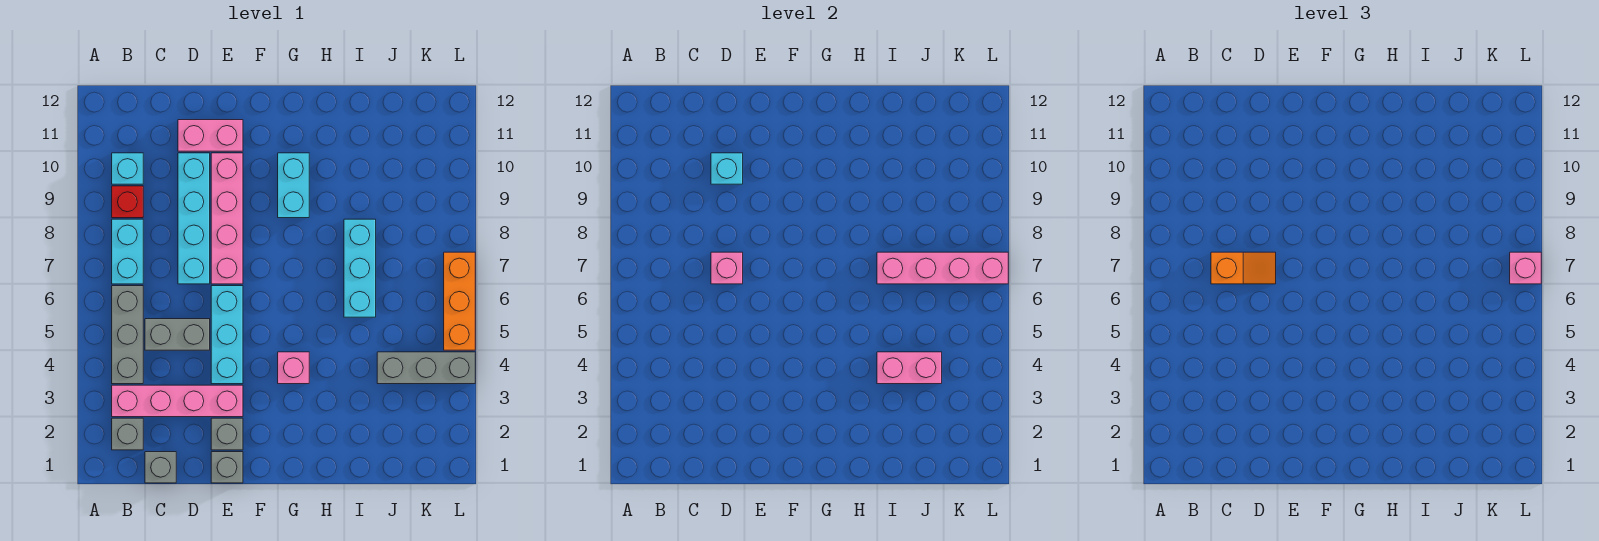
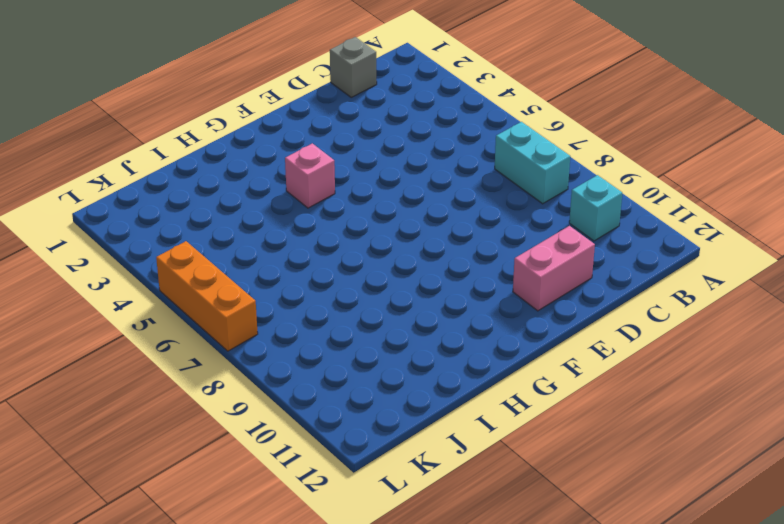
none -> grey 1x1 brick [112,418,143,450]
none -> pink 1x4 brick [112,385,243,417]
none -> grey 1x3 brick [112,286,143,384]

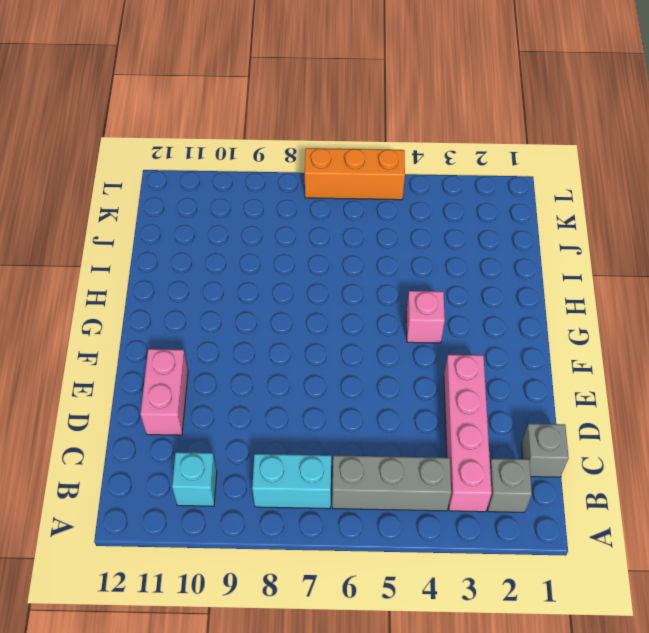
none -> red 1x1 brick [112,186,143,218]
none -> grey 1x2 brick [145,319,210,350]
none -> cyan 1x4 brick [178,153,210,284]

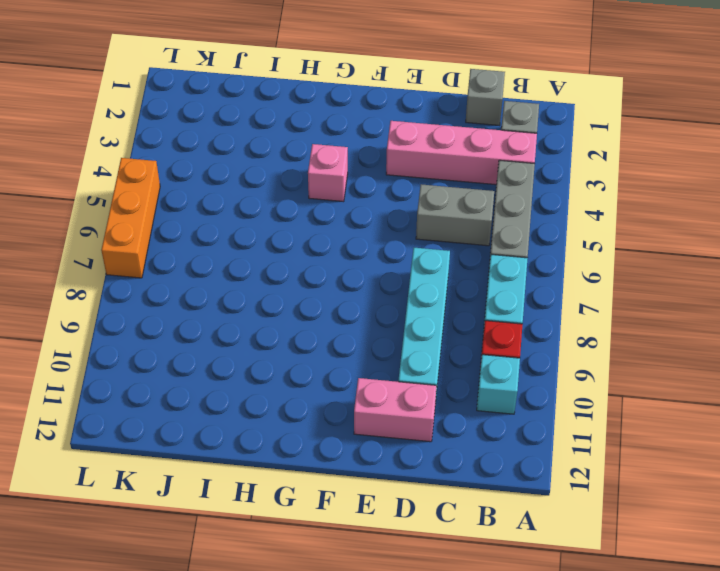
none -> grey 1x1 brick [211,452,243,483]
none -> grey 1x1 brick [211,418,243,450]
none -> cyan 1x3 brick [211,286,243,384]

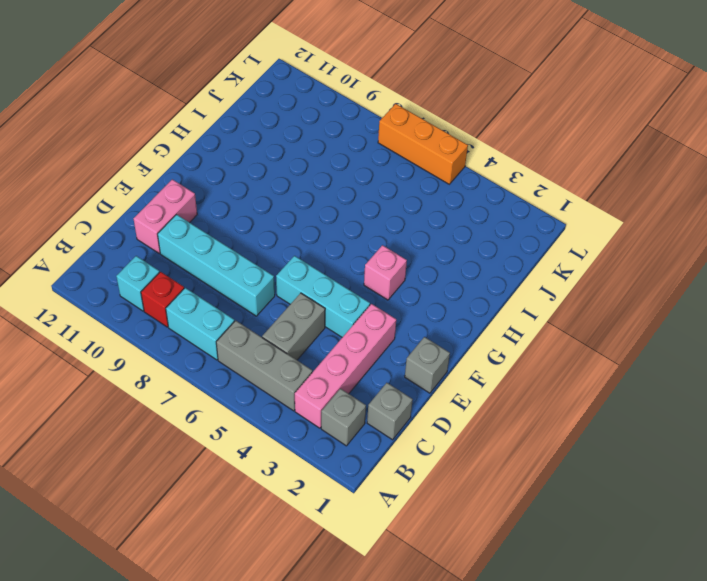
none -> grey 1x1 brick [211,418,243,450]
none -> pink 1x4 brick [211,153,243,284]
none -> cyan 1x2 brick [278,153,309,218]

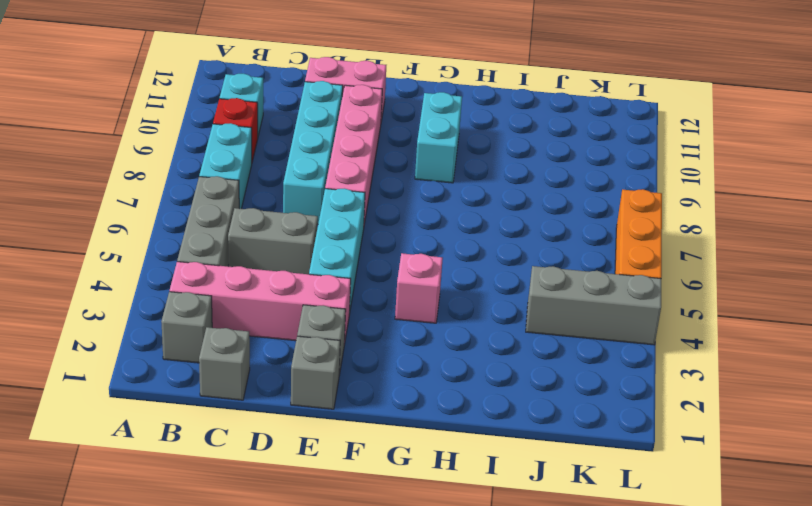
none -> cyan 1x3 brick [344,219,376,317]
none -> pink 1x1 brick [711,252,743,284]
none -> cyan 1x1 brick [711,153,743,184]

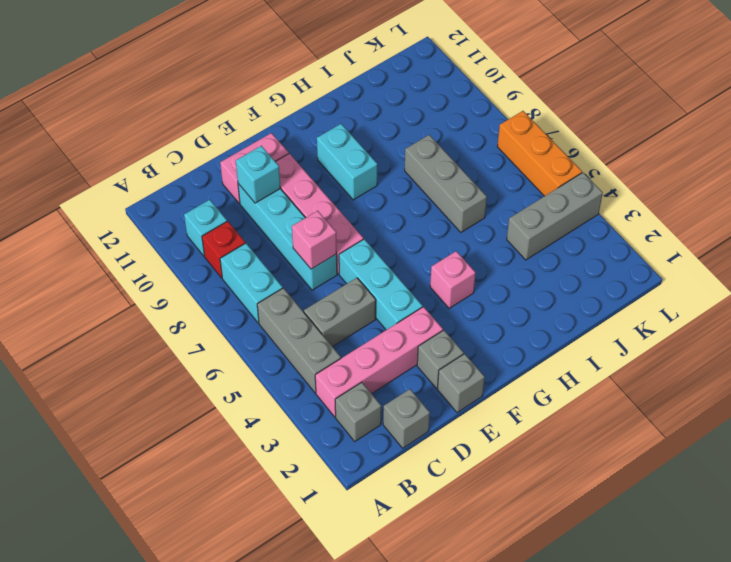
grey 1x3 brick [405,135,487,232] -> cyan 1x3 brick [344,219,376,317]
none -> pink 1x2 brick [877,352,942,384]
none -> pink 1x4 brick [877,252,1008,284]
none -> orange 1x2 slope [1211,252,1276,284]

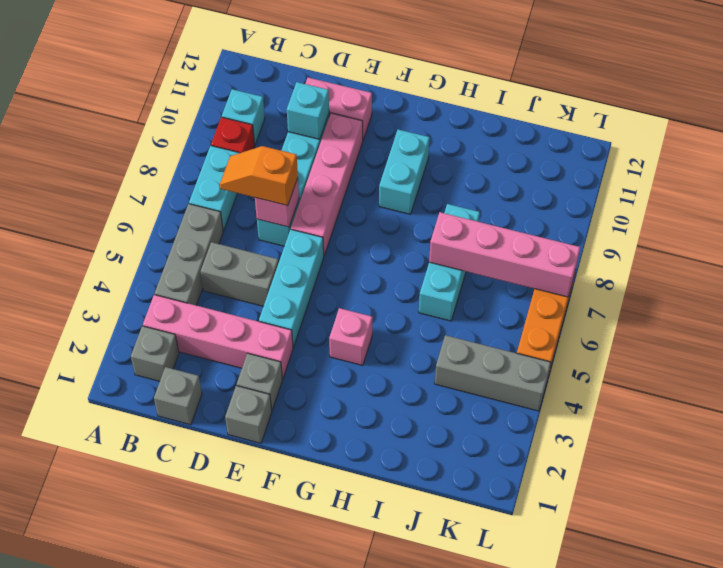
orange 1x2 slope [220,146,298,206] -> orange 1x2 slope turned to [1211,252,1276,284]
none -> pink 1x2 brick [877,352,942,384]
none -> pink 1x1 brick [1510,252,1541,284]

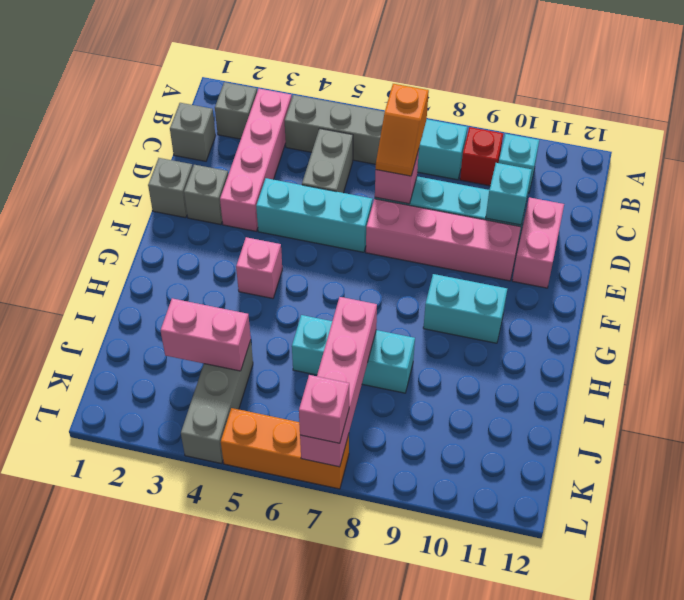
pink 1x2 brick [161,298,251,371] -> pink 1x2 brick turned to [877,352,942,384]

